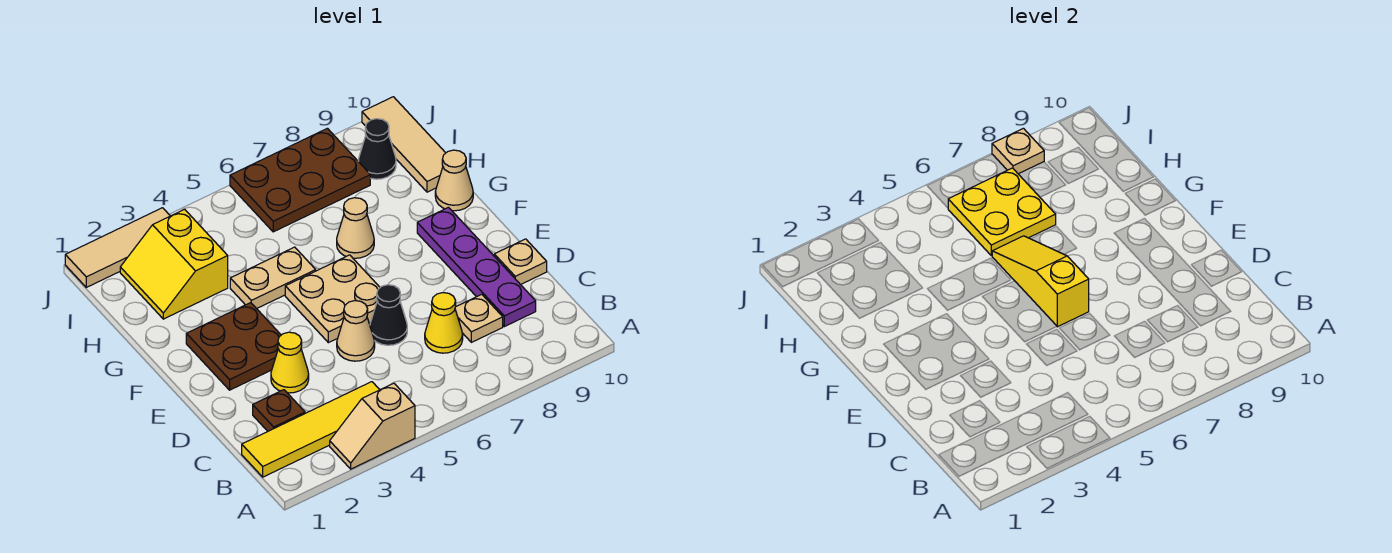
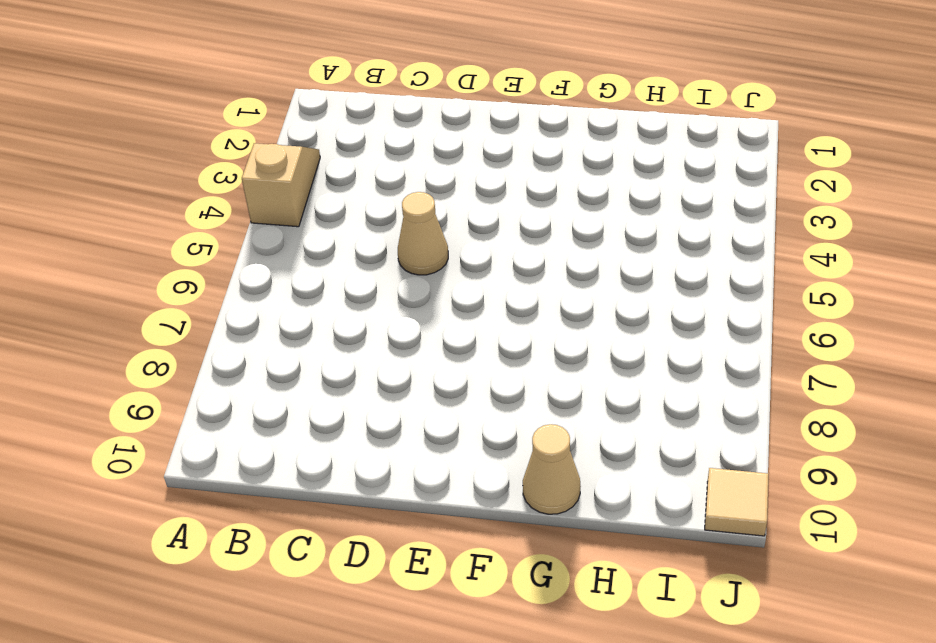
tan 1x1 tile [705,468,768,536] -> tan 1x3 tile [362,97,445,192]
none -> yellow 1x4 tile [242,382,380,477]
none -> brown 1x1 plate [253,390,305,431]
none -> yellow 1x1 cone [425,293,463,353]

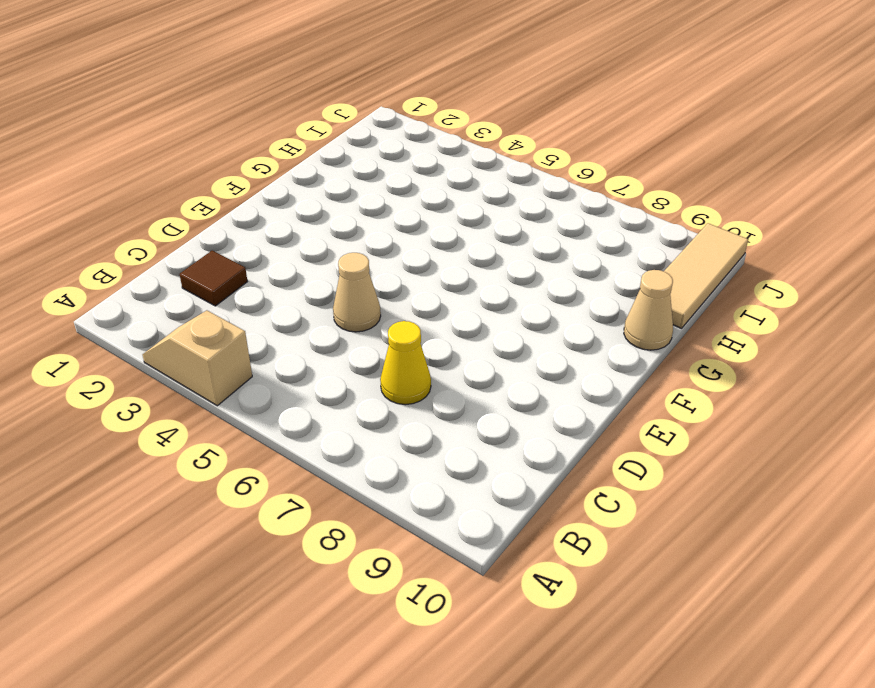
brown 1x1 tile [180,251,247,306] -> brown 1x1 plate [253,390,305,431]
none -> yellow 1x4 tile [242,382,380,477]
none -> tan 1x1 plate [455,294,503,342]
none -> purple 1x4 plate [417,207,536,327]

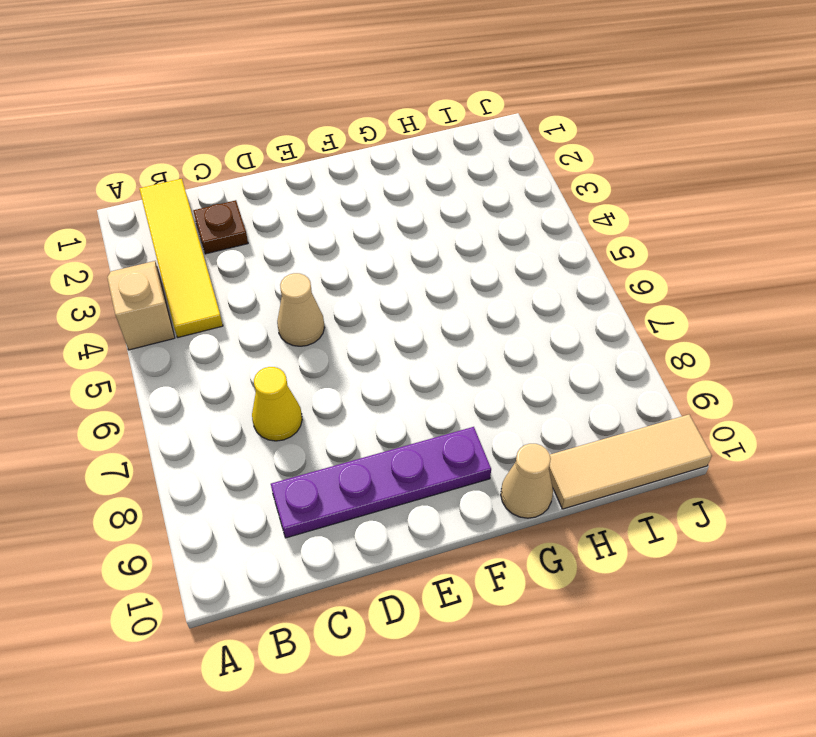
none -> tan 1x1 plate [455,294,503,342]
none -> yellow 1x1 cone [271,332,309,393]
none -> black 1x1 cone [370,285,407,345]

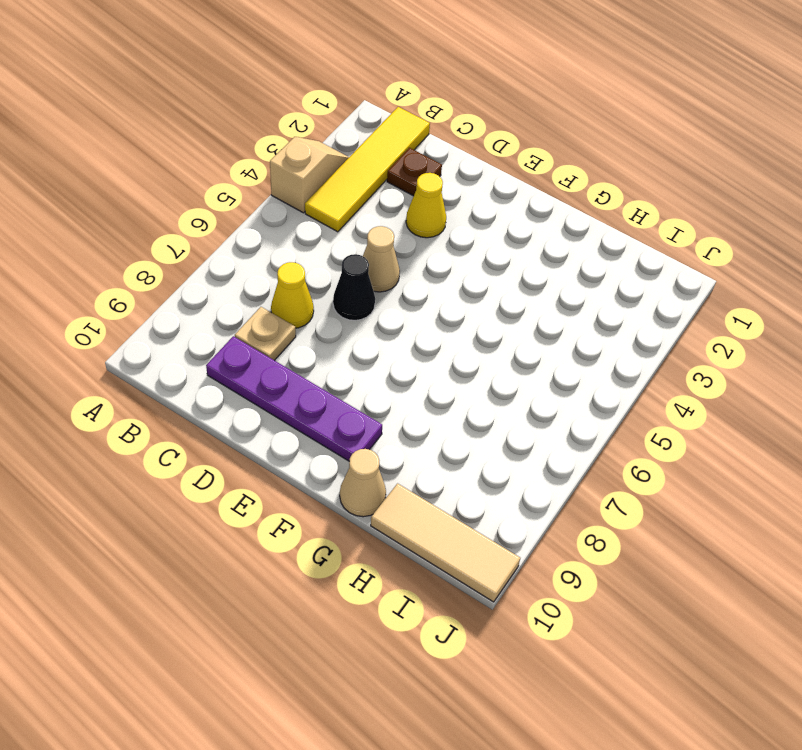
none -> tan 1x1 plate [494,239,547,285]
none -> brown 2x2 plate [186,303,281,390]
none -> tan 2x2 plate [285,255,380,343]

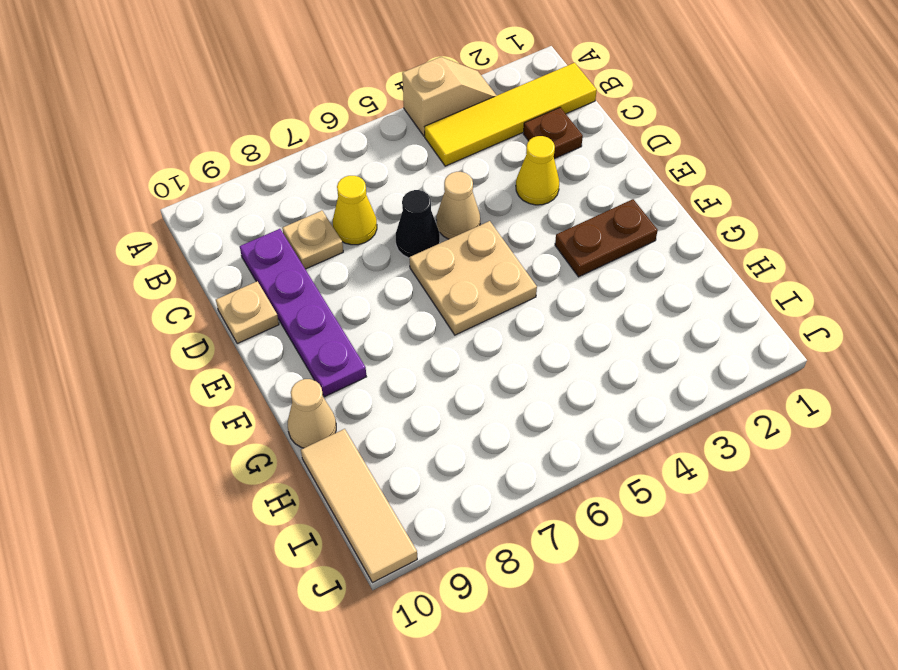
brown 1x2 plate [555,199,658,277] -> brown 2x2 plate [186,303,281,390]
none -> tan 1x2 plate [230,247,316,309]
none -> tan 1x1 cone [337,198,374,258]
none -> yellow 2x2 slope [120,209,228,319]

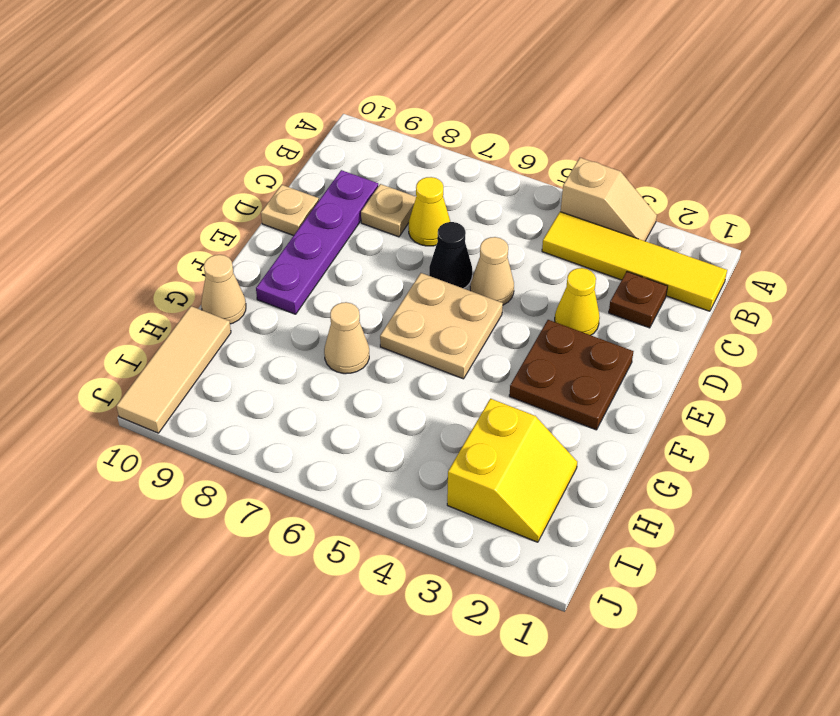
none -> tan 1x2 plate [230,247,316,309]
none -> brown 2x3 plate [230,128,370,232]
none -> black 1x1 cone [358,119,396,179]

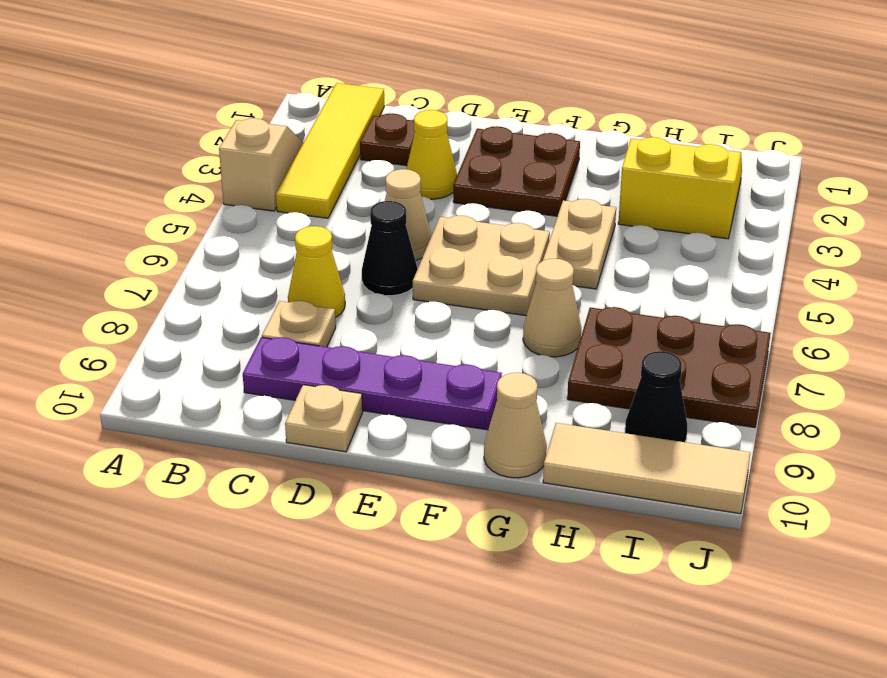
brown 2x3 plate [567,307,771,428] -> brown 2x3 plate turned to [230,128,370,232]
none -> tan 1x3 tile [65,208,170,287]
none -> yellow 1x3 slope [992,236,1089,327]
none -> yellow 2x2 plate [948,168,1056,256]

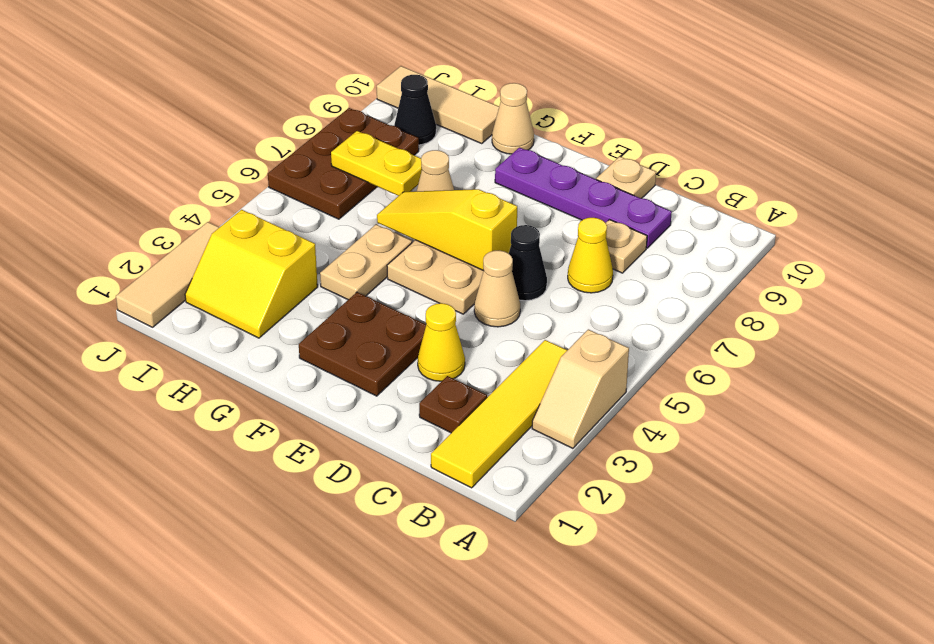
yellow 1x2 plate [331,131,422,196] -> yellow 2x2 plate [948,168,1056,256]
none -> tan 1x1 plate [992,128,1044,174]

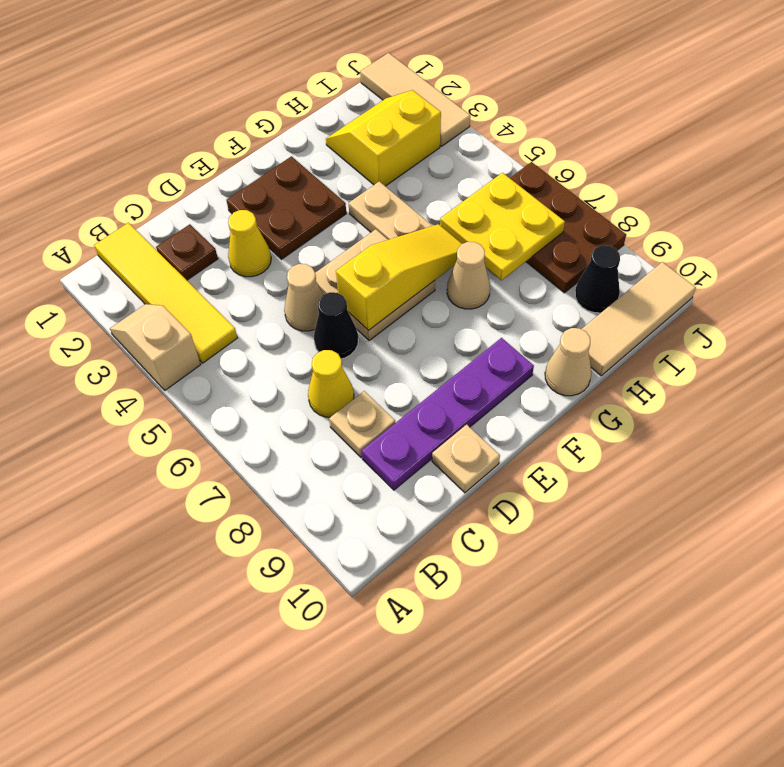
none -> tan 1x1 plate [992,128,1044,174]

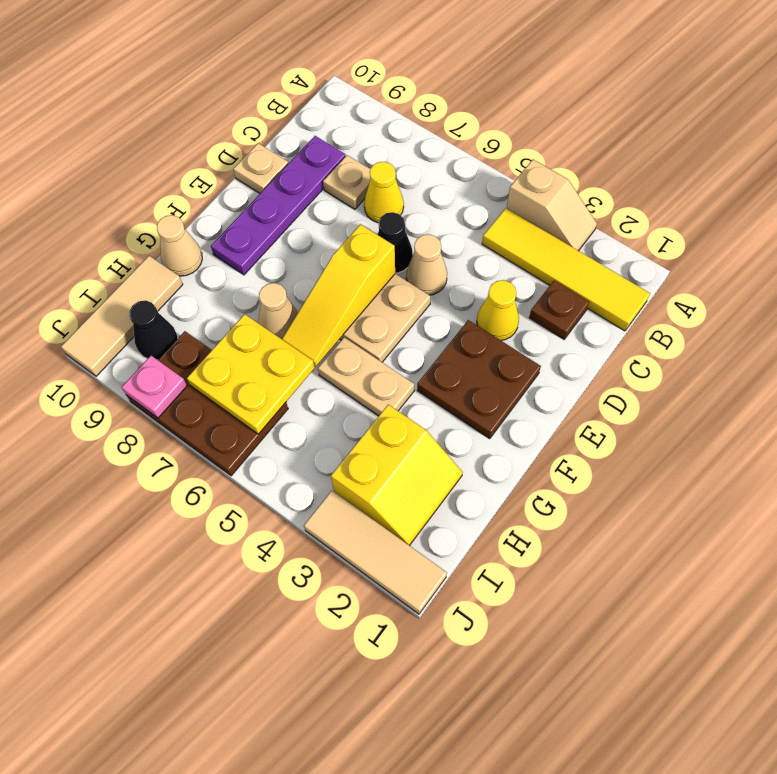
pink 1x1 plate [122,356,187,418] -> tan 1x1 plate [992,128,1044,174]

